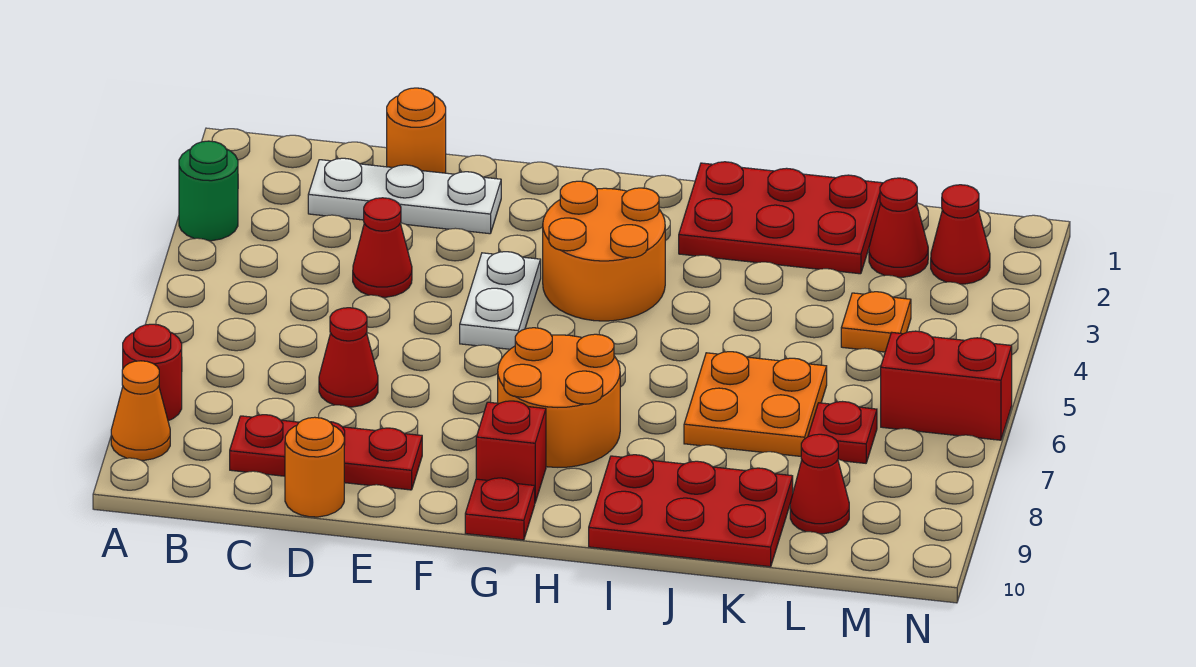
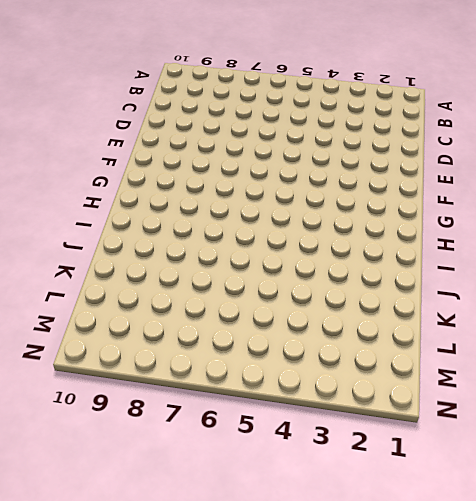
none -> green 1x1 round brick [179,141,238,241]
none -> red 1x1 round brick [123,324,182,421]
none -> orange 1x1 cone [111,361,170,460]

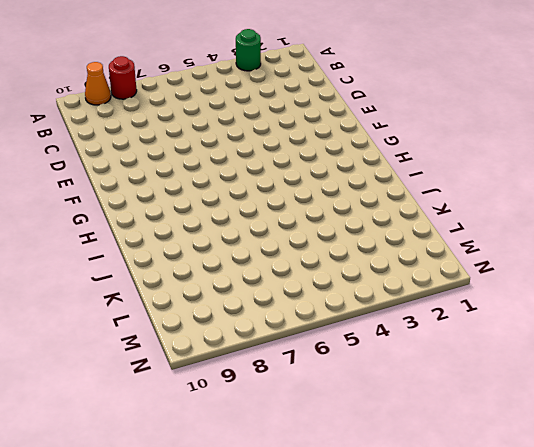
none -> white 1x3 plate [308,158,501,234]
none -> red 1x3 plate [230,415,422,490]
none -> orange 1x1 round brick [387,88,446,173]

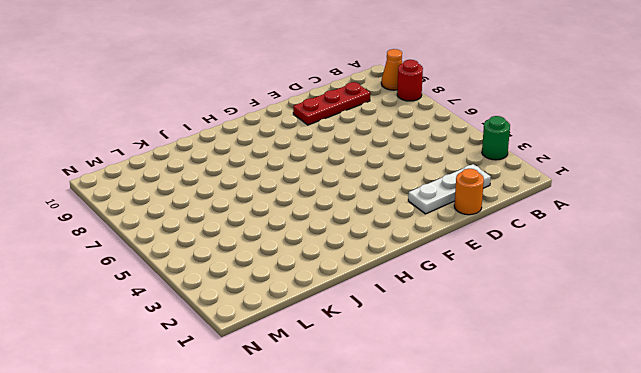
none -> red 1x1 cone [353,198,412,297]
none -> red 1x1 cone [319,308,378,407]
none -> orange 1x1 round brick [285,417,344,517]

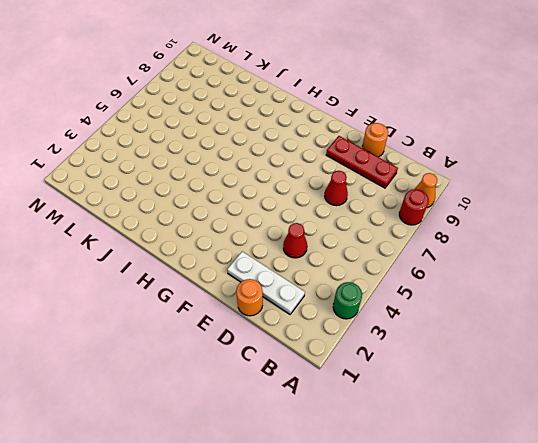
none -> white 1x2 plate [460,252,541,349]
none -> orange 2x2 round brick [543,181,665,321]
none -> orange 2x2 round brick [498,328,620,467]

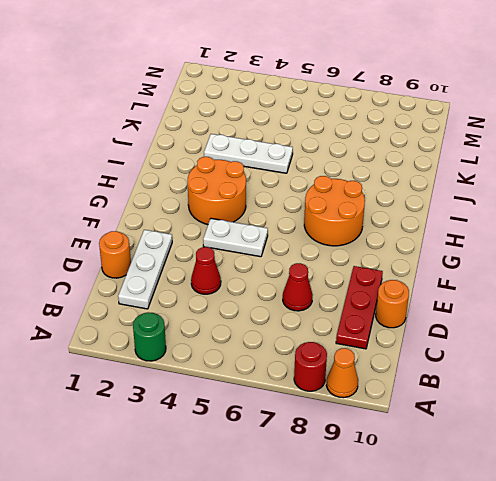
white 1x3 plate [204,134,293,173] -> none
none -> red 1x1 brick [476,401,546,502]
none -> red 1x1 plate [465,478,535,540]
none -> red 2x3 plate [679,162,882,274]

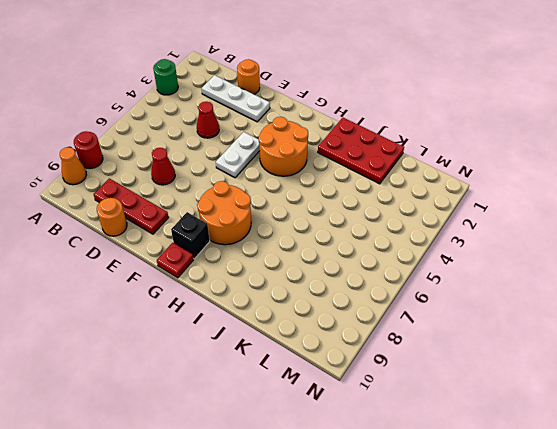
black 1x1 brick [171,212,210,259] -> red 1x1 brick [476,401,546,502]
none -> red 2x3 plate [589,455,793,567]
none -> orange 2x2 plate [684,352,827,456]
none -> red 1x1 cone [869,178,928,277]

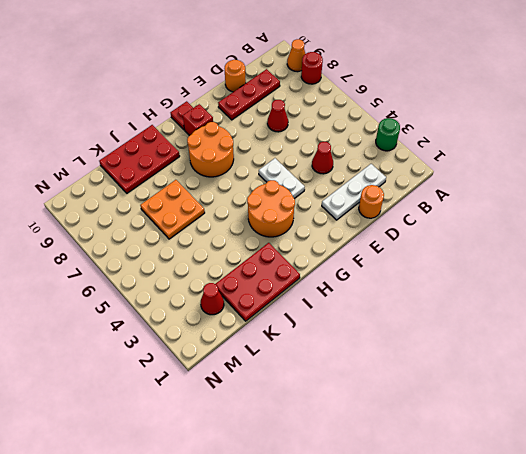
none -> orange 1x1 plate [841,292,911,352]
none -> red 1x1 plate [808,402,877,463]
none -> red 1x1 cone [790,434,849,534]

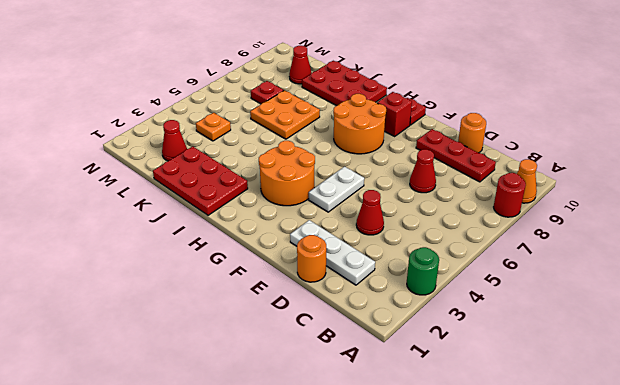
none -> red 1x1 cone [931,185,990,284]
none -> red 1x2 brick [881,331,1012,440]

